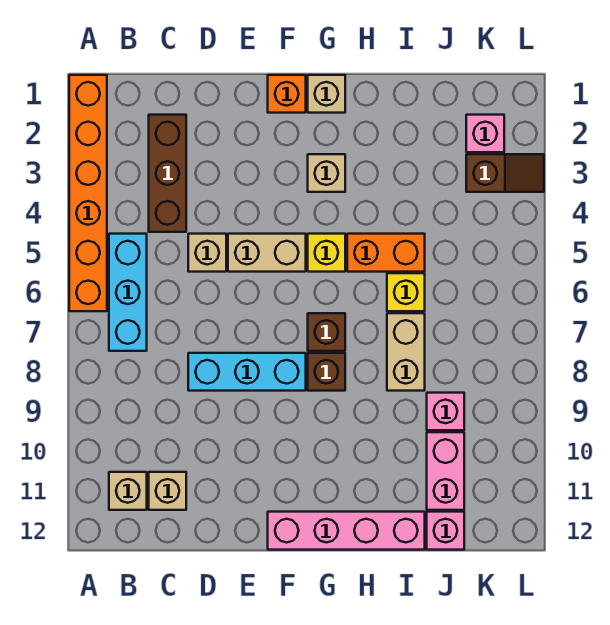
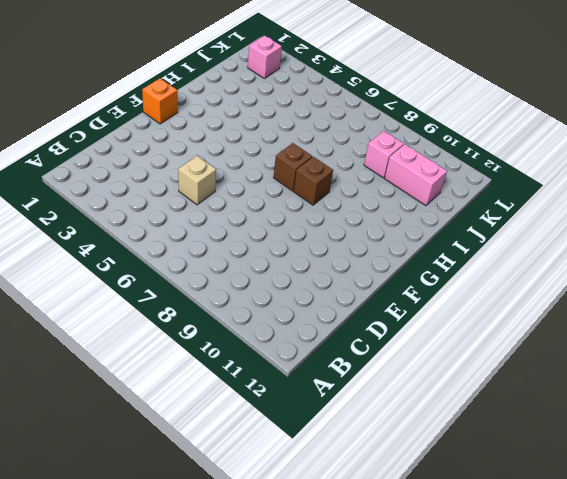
none -> orange 1x6 brick [69,75,107,311]
none -> cyan 1x3 brick [109,234,147,351]
none -> tan 1x1 brick [109,472,147,510]

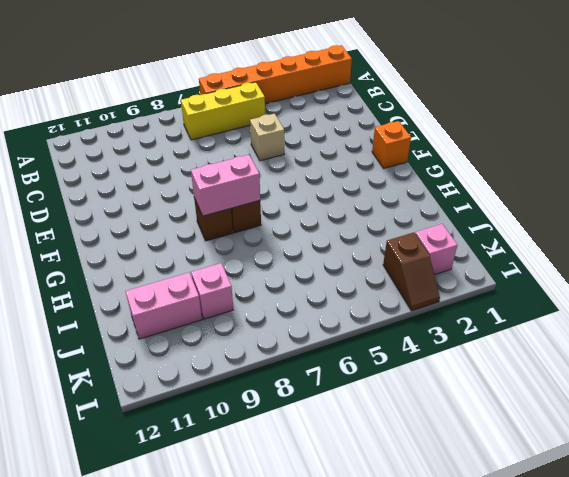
yellow 1x3 brick [181,82,265,140] -> cyan 1x3 brick [109,234,147,351]
pink 1x2 brick [191,155,260,216] -> none
none -> tan 1x1 brick [109,472,147,510]
none -> brown 1x3 brick [149,115,186,232]
none -> tan 1x1 brick [149,472,186,510]

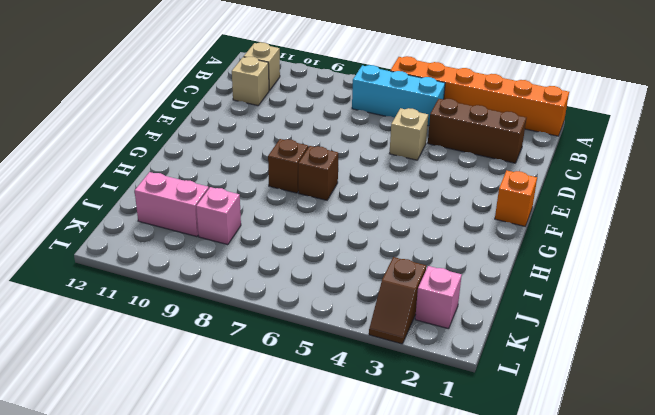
none -> cyan 1x3 brick [188,353,306,391]
none -> tan 1x2 brick [228,234,306,272]
none -> pink 1x4 brick [268,512,425,550]

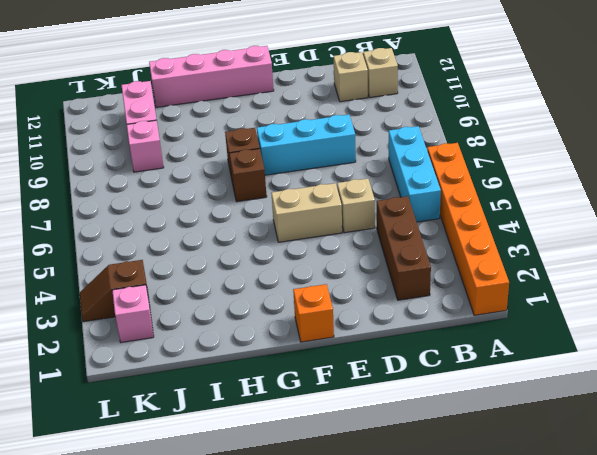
none -> tan 1x1 brick [308,75,345,113]
none -> tan 1x1 brick [308,154,345,192]
none -> yellow 1x1 brick [308,234,345,272]

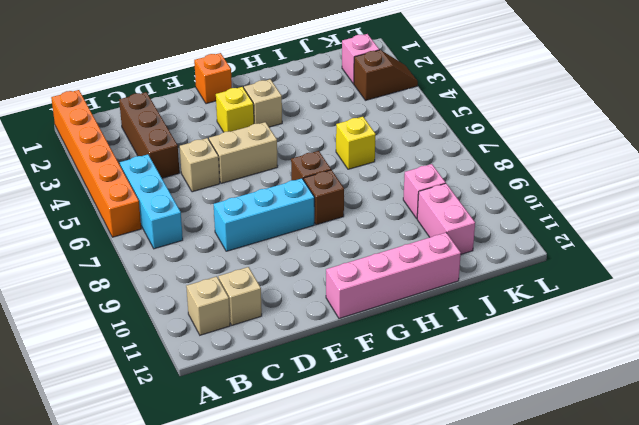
yellow 1x1 brick [216,87,254,132] -> yellow 1x1 brick moved to [308,234,345,272]
none -> tan 1x1 brick [308,75,345,113]
none -> orange 1x2 brick [347,234,425,272]
none -> tan 1x2 brick [387,313,425,391]

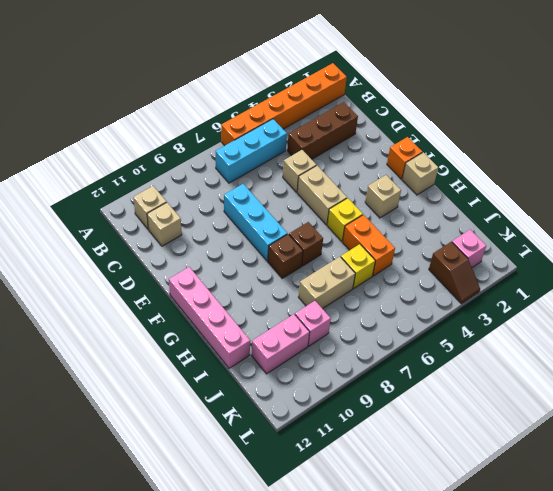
none -> pink 1x1 brick [427,512,464,550]

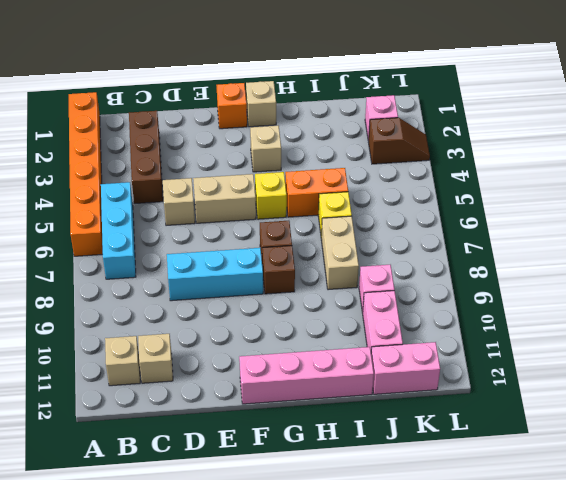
pink 1x2 brick [371,342,440,394] -> pink 1x1 brick [427,512,464,550]

